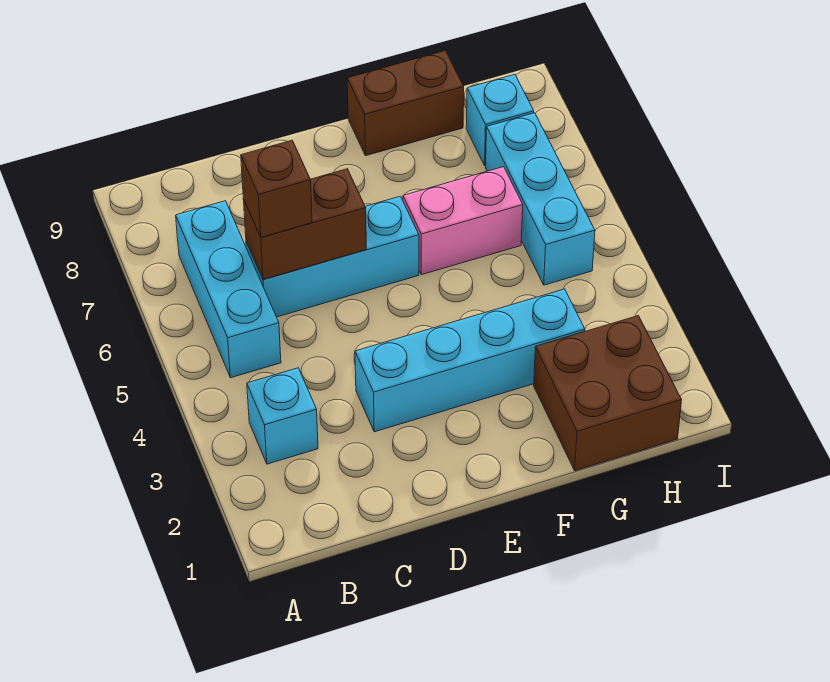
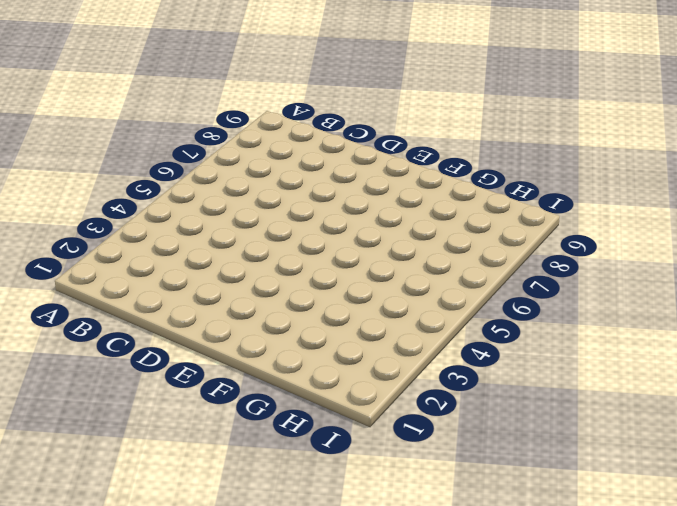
none -> cyan 1x1 brick [247,368,318,464]
none -> cyan 1x3 brick [176,201,281,378]

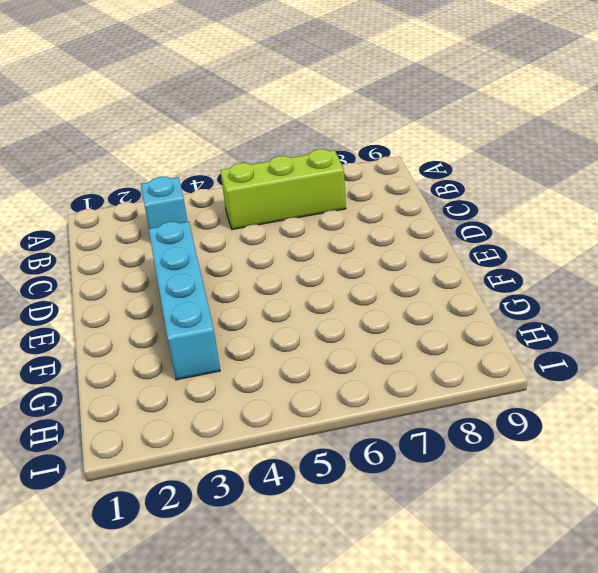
lime 1x3 brick [220,149,346,230] -> cyan 1x3 brick [176,201,281,378]
none -> cyan 1x3 brick [246,196,419,317]
none -> pink 1x2 brick [403,167,523,275]

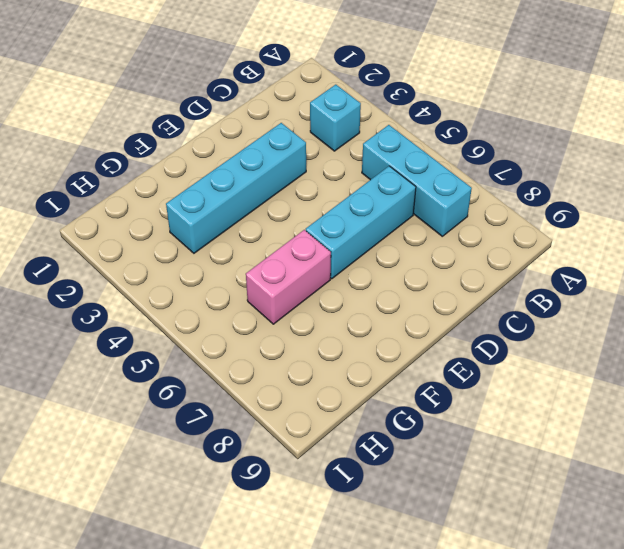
none -> brown 1x2 brick [347,51,464,156]
none -> brown 2x2 brick [534,316,682,471]

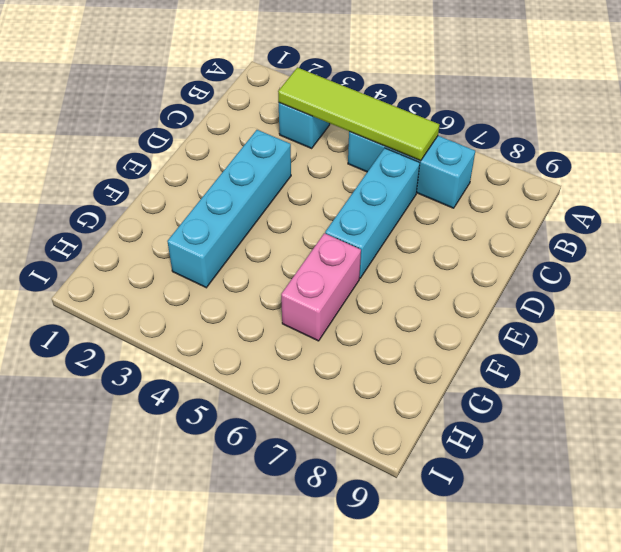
lime 1x4 tile [278,68,439,161] -> none
none -> brown 1x2 brick [347,51,464,156]
none -> brown 2x2 brick [534,316,682,471]

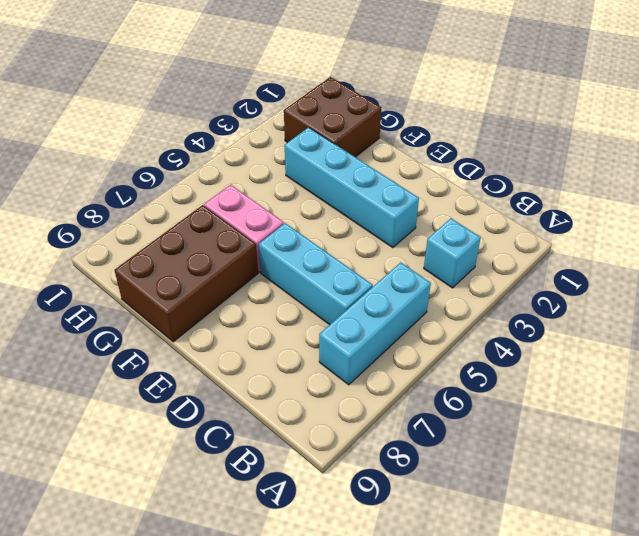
brown 2x3 brick [115,205,258,342] -> brown 1x2 brick [347,51,464,156]
none -> cyan 1x3 brick [486,113,595,285]
none -> cyan 1x1 brick [466,74,534,166]

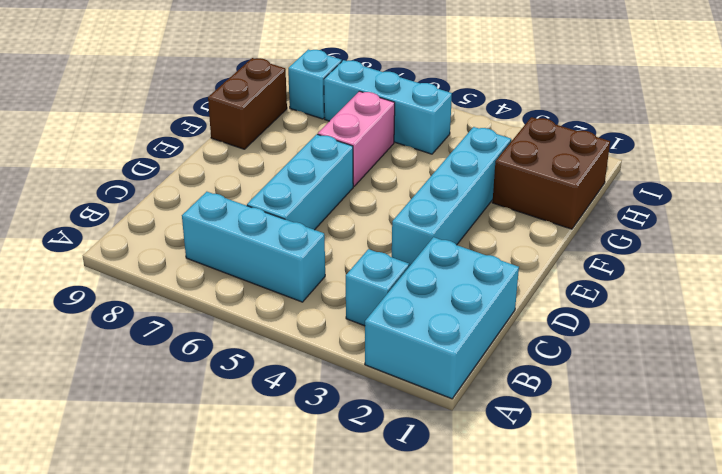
cyan 2x3 brick [365,237,519,399] -> none
none -> brown 1x2 brick [243,169,366,279]
none -> brown 1x1 brick [241,140,312,237]

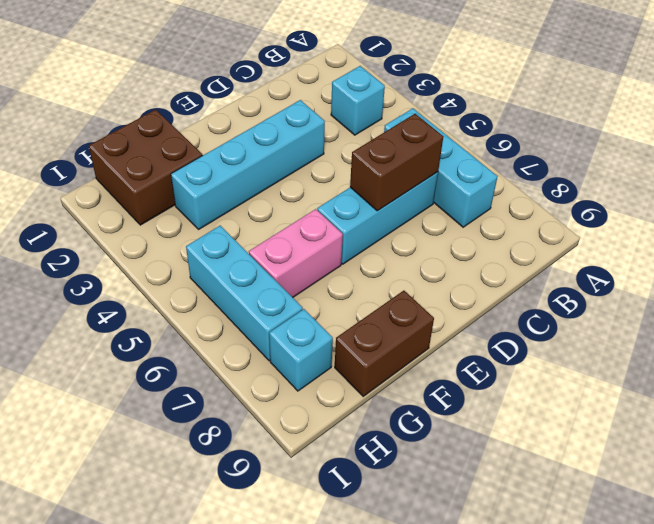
none -> brown 1x1 brick [241,140,312,237]

